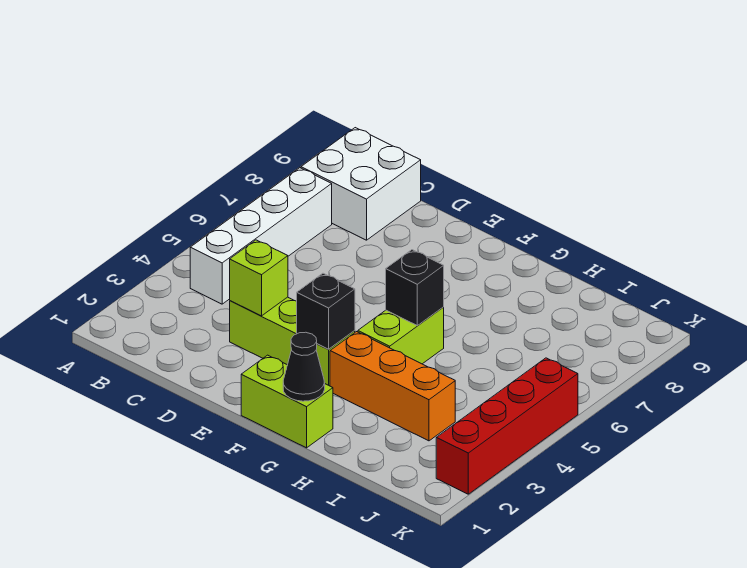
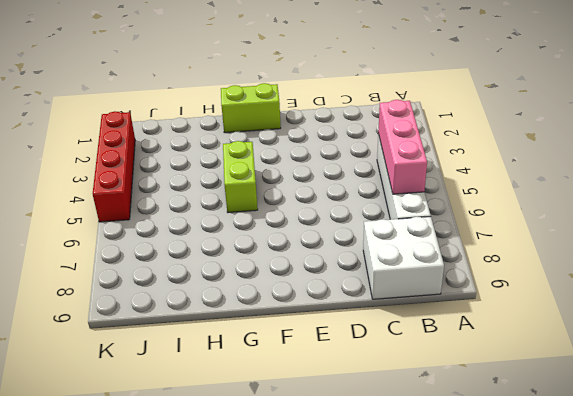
pink 1x3 brick [378,100,427,194] -> none
none -> lime 1x3 brick [230,297,355,386]
none -> orange 1x3 brick [330,332,455,441]

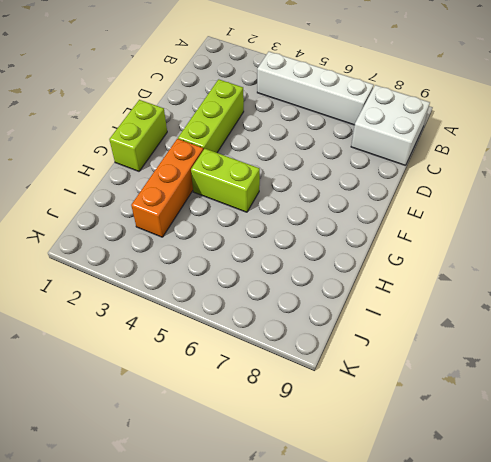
none -> red 1x4 brick [436,358,578,494]
none -> lime 1x1 brick [230,240,288,316]

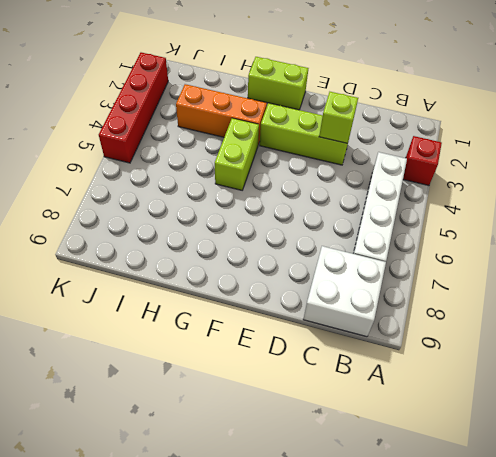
red 1x1 brick [403,136,442,186] -> none
none -> black 1x1 brick [297,273,355,349]
none -> black 1x1 cone [283,332,325,401]

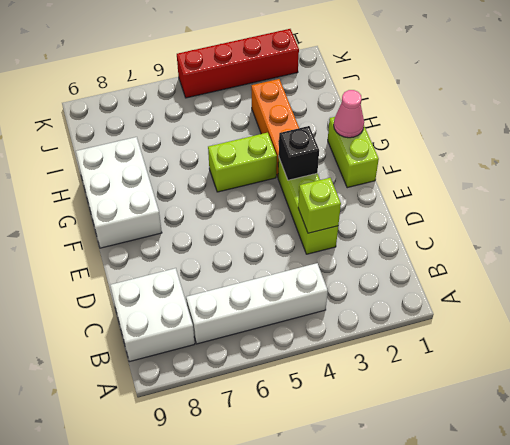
white 2x3 brick [76,137,162,248] -> none
pink 1x1 cone [334,90,364,138] -> black 1x1 cone [283,332,325,401]
none -> black 1x1 brick [386,250,444,325]

